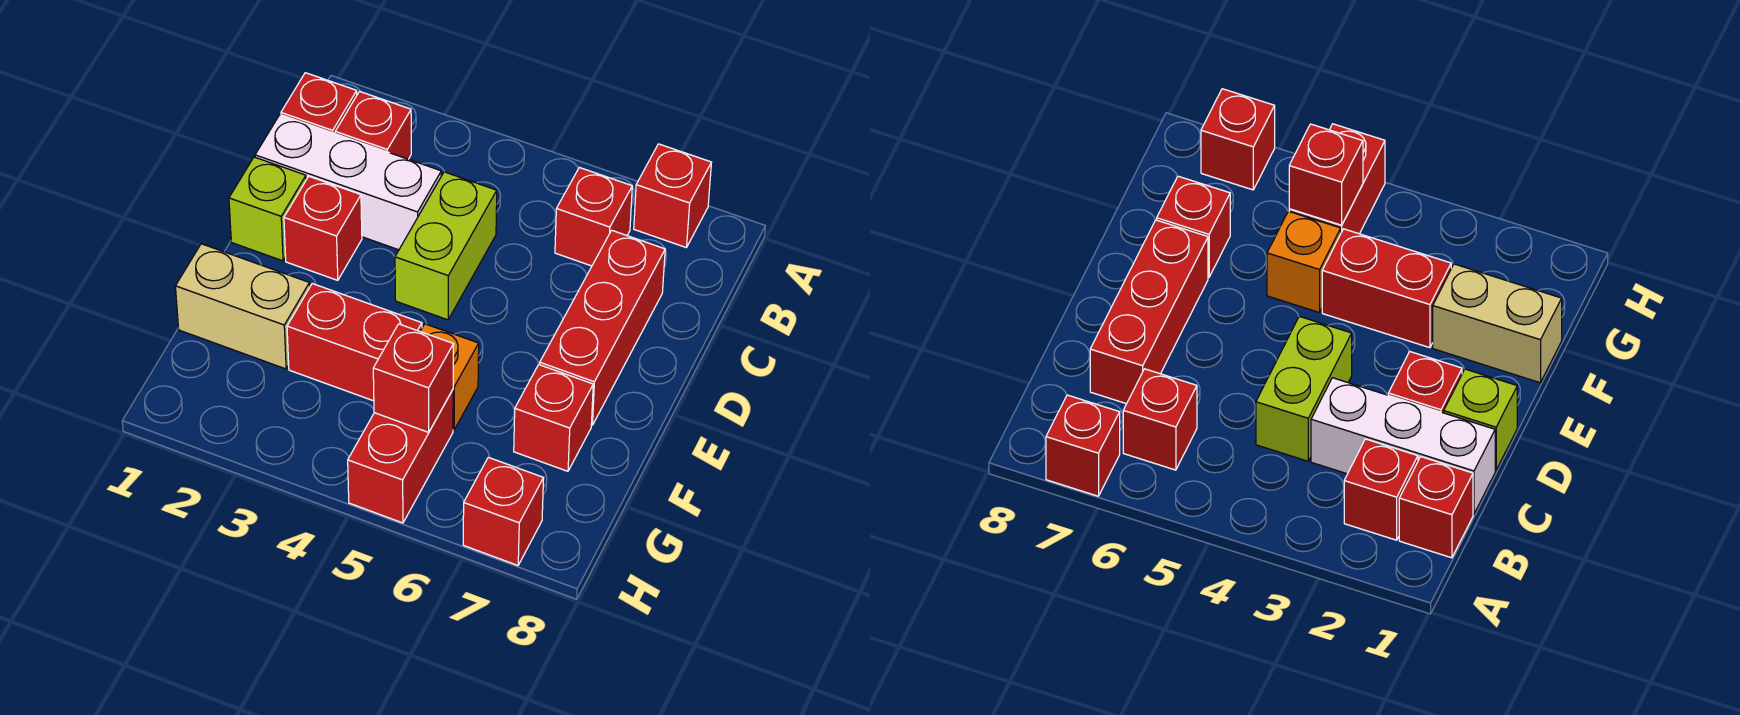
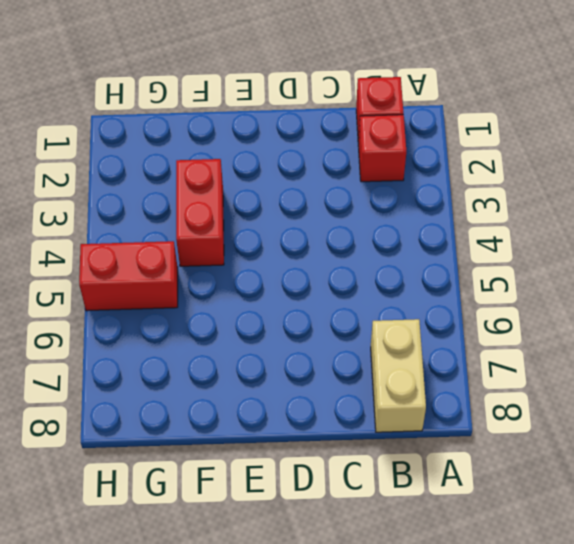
tan 1x2 brick [371,319,426,432] -> tan 1x2 brick moved to [175,244,310,369]
none -> red 1x1 brick [634,144,711,248]
none -> red 1x1 brick [555,167,632,266]
none -> white 1x3 brick [255,115,441,250]

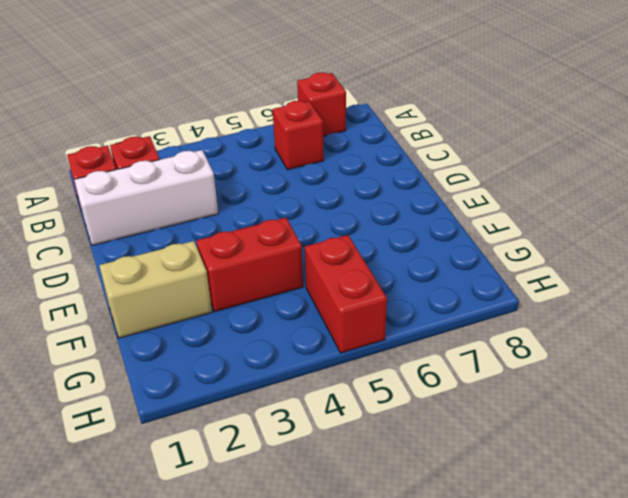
none -> lime 1x2 brick [395,172,497,320]
none -> red 1x3 brick [540,230,665,425]
none -> lime 1x1 brick [229,157,306,261]

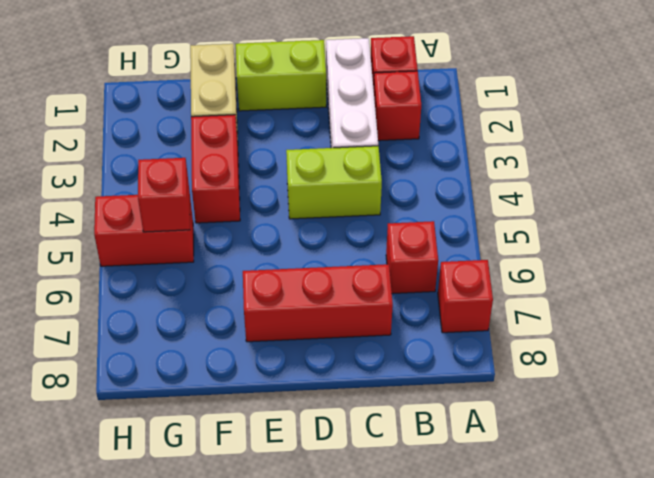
lime 1x2 brick [236,40,326,111] -> lime 1x1 brick [229,157,306,261]
none -> red 1x1 brick [284,177,362,280]
none -> orange 1x1 brick [420,324,479,430]
none -> red 1x1 brick [514,365,593,471]

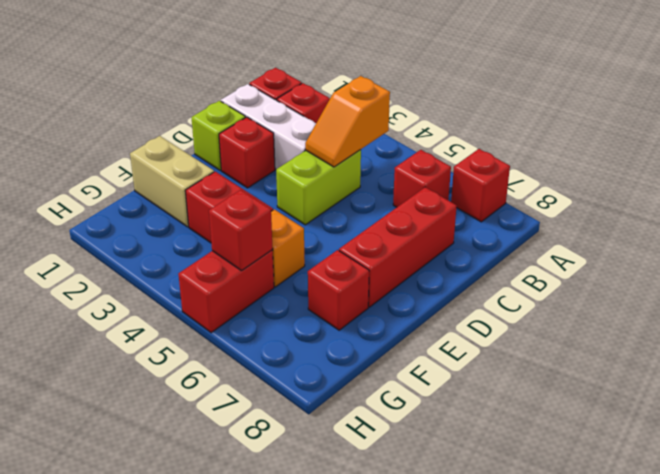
orange 1x2 slope [305,76,390,167] -> none
none -> red 1x1 brick [463,457,544,565]

